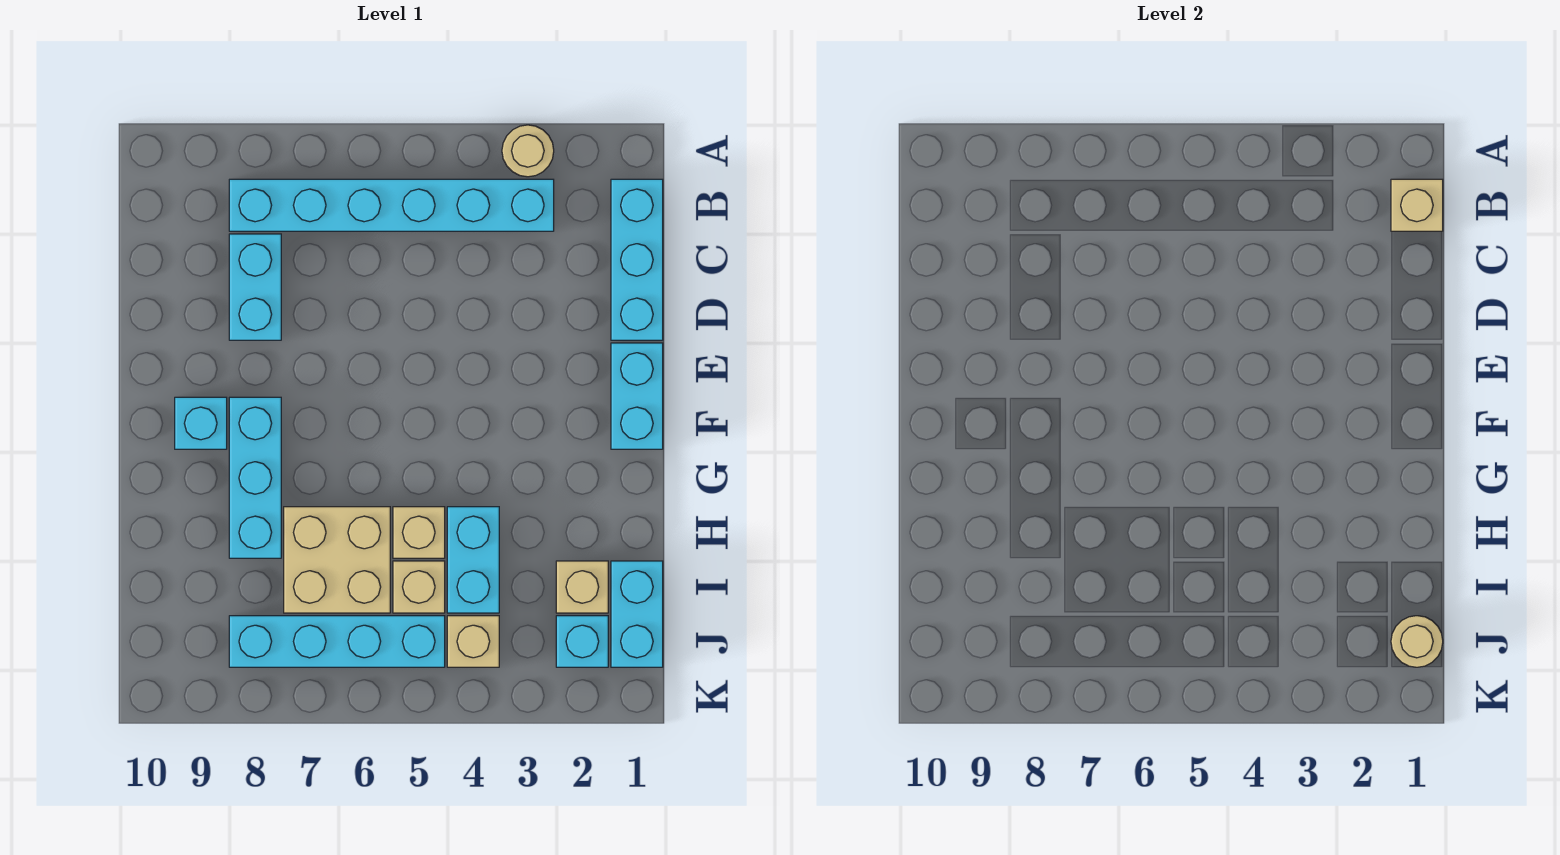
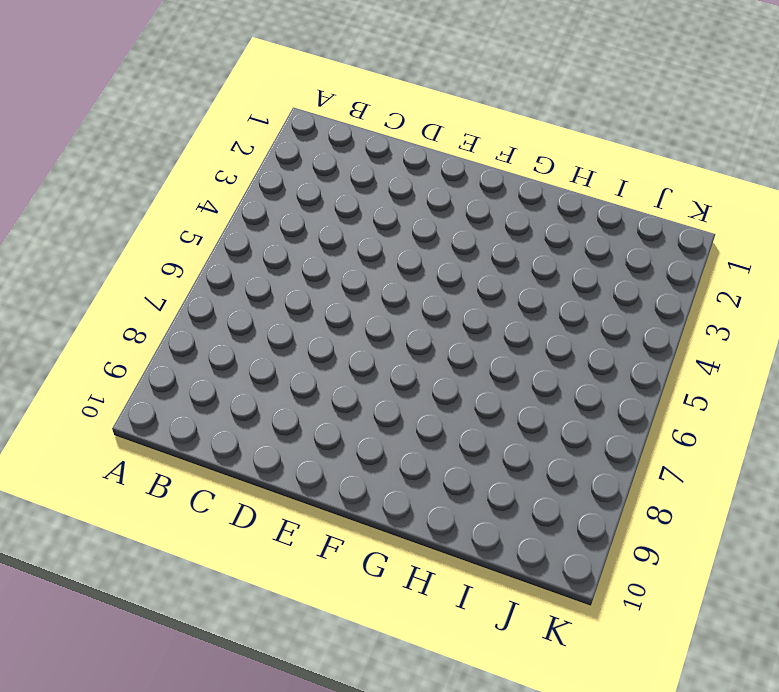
none -> tan 1x1 round brick [502,125,554,177]
none -> cyan 1x3 brick [611,179,663,340]
none -> cyan 1x6 brick [229,179,554,231]

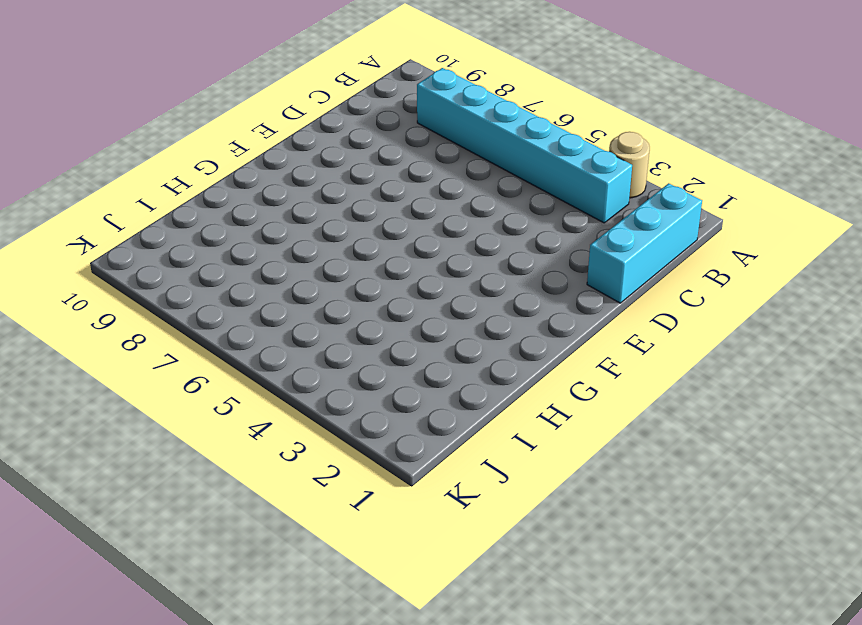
none -> cyan 1x2 brick [229,234,281,340]
none -> cyan 1x2 brick [611,343,663,449]
none -> cyan 1x3 brick [229,397,281,558]

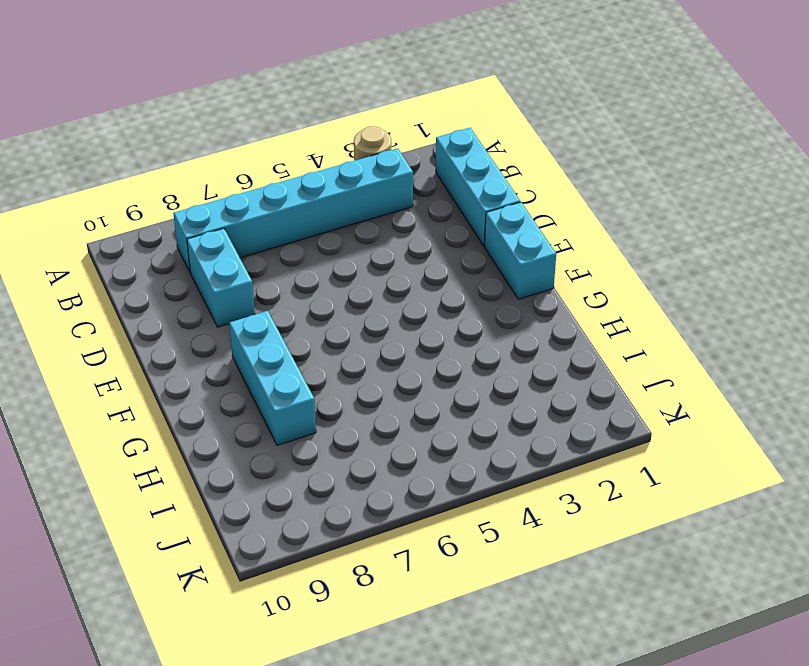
none -> cyan 1x1 brick [175,397,227,449]
none -> cyan 1x2 brick [447,507,499,613]
none -> tan 1x1 brick [393,507,445,558]

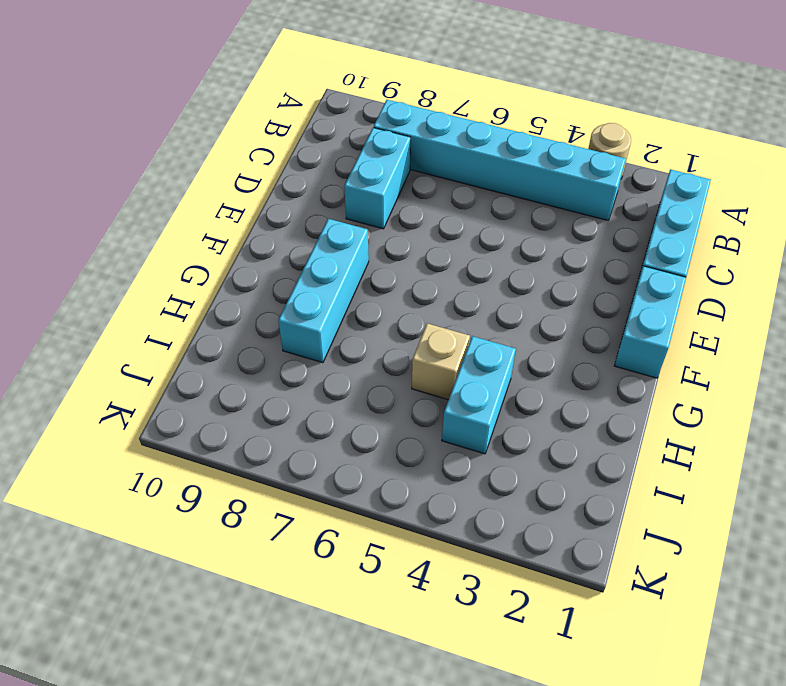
none -> cyan 1x1 brick [175,397,227,449]
none -> tan 2x2 brick [284,507,390,613]
none -> cyan 1x2 brick [611,561,663,667]

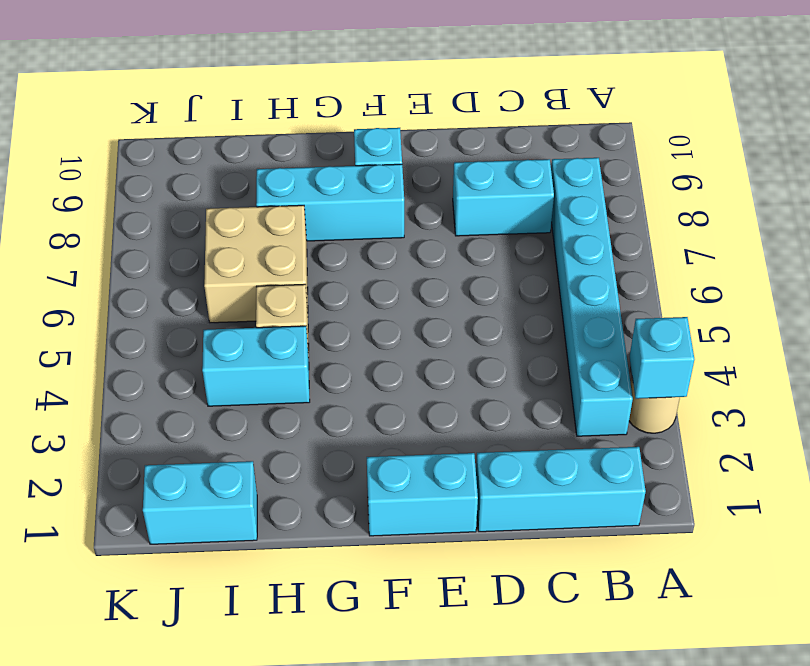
cyan 1x1 brick [630,317,694,399] -> cyan 1x1 brick moved to [556,616,608,667]
none -> tan 1x1 brick [556,561,608,613]
none -> tan 1x1 brick [393,561,445,613]
none -> tan 1x1 brick [447,616,499,667]

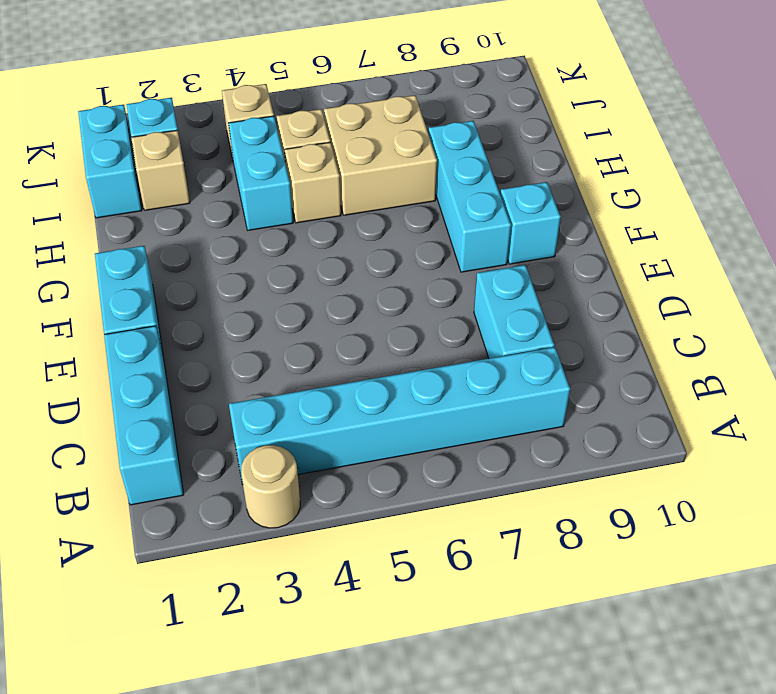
none -> cyan 1x4 brick [229,616,445,667]
none -> tan 1x1 brick [1391,179,1443,231]
none -> tan 1x1 round brick [1391,616,1443,667]

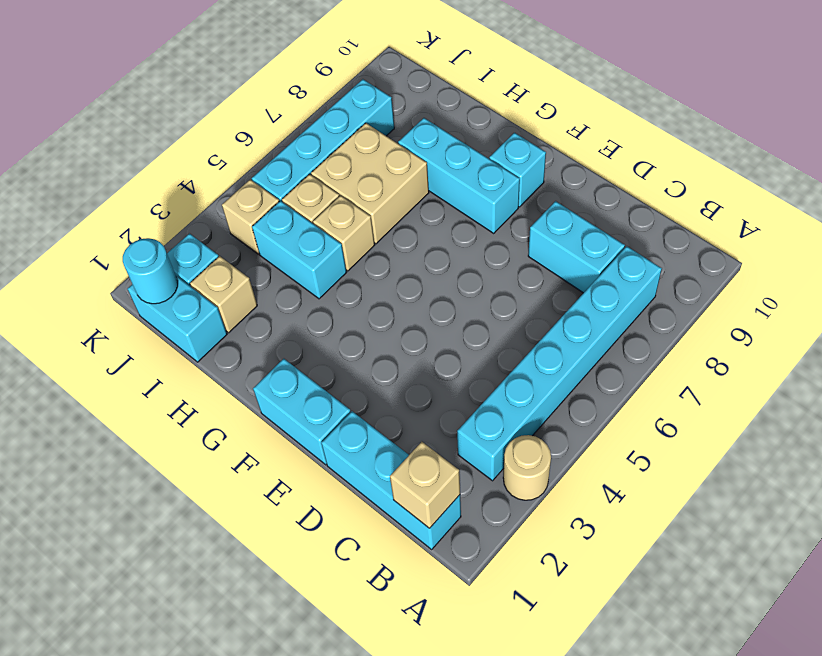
cyan 1x1 round brick [123,238,178,304] -> tan 1x1 round brick [1391,616,1443,667]

